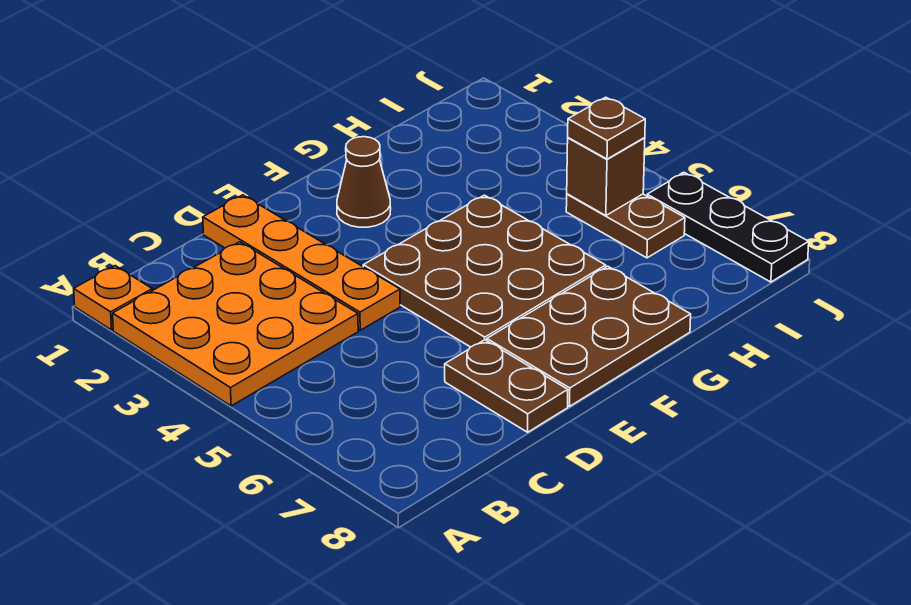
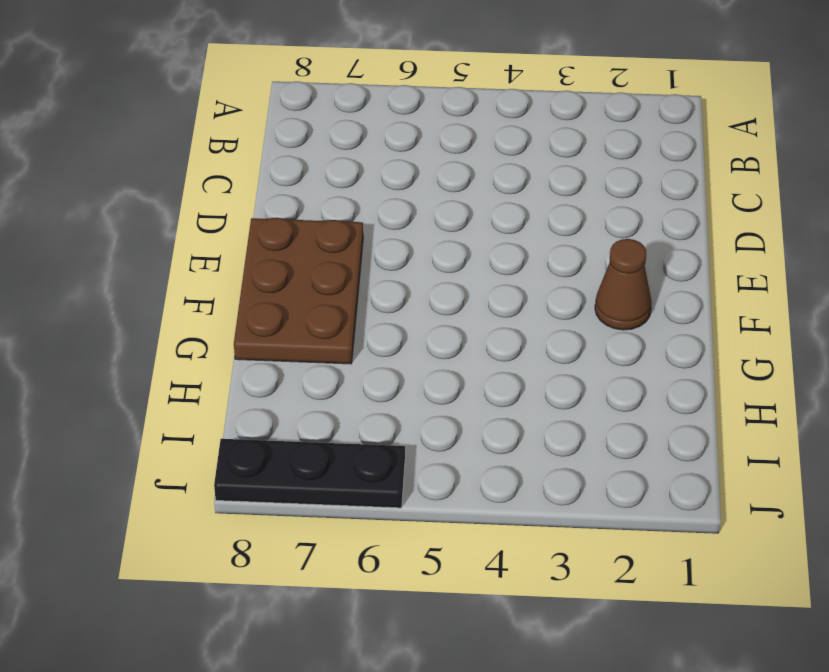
none -> orange 1x1 plate [74,266,152,330]
none -> orange 3x3 plate [113,242,358,406]

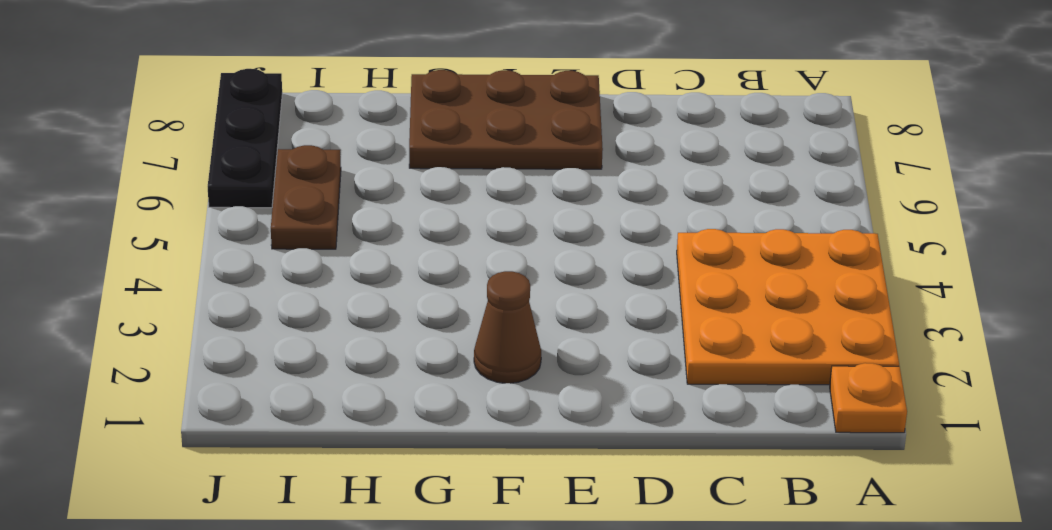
none -> orange 1x4 plate [203,195,400,330]
none -> brown 1x2 plate [445,340,568,432]

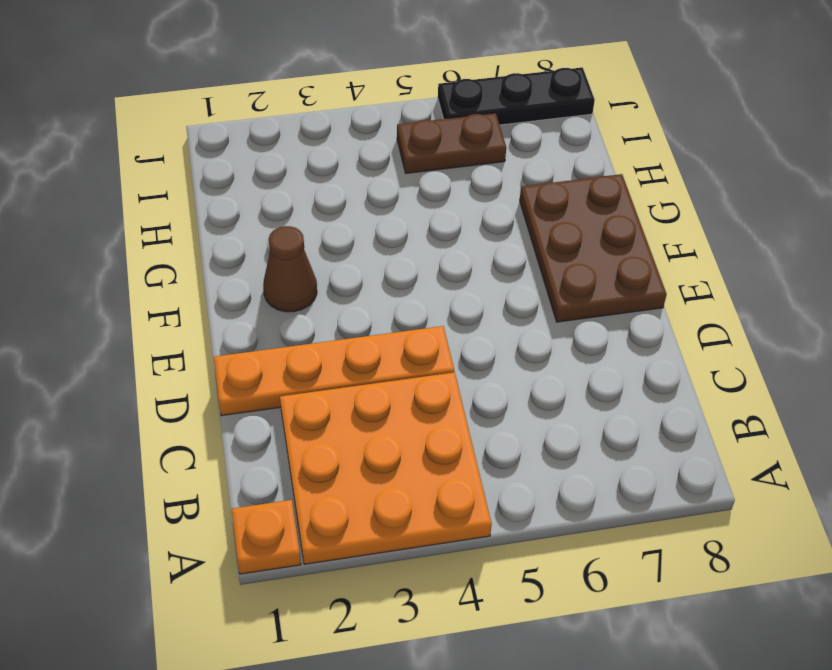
none -> brown 1x2 plate [445,340,568,432]
none -> brown 3x3 plate [363,195,606,347]

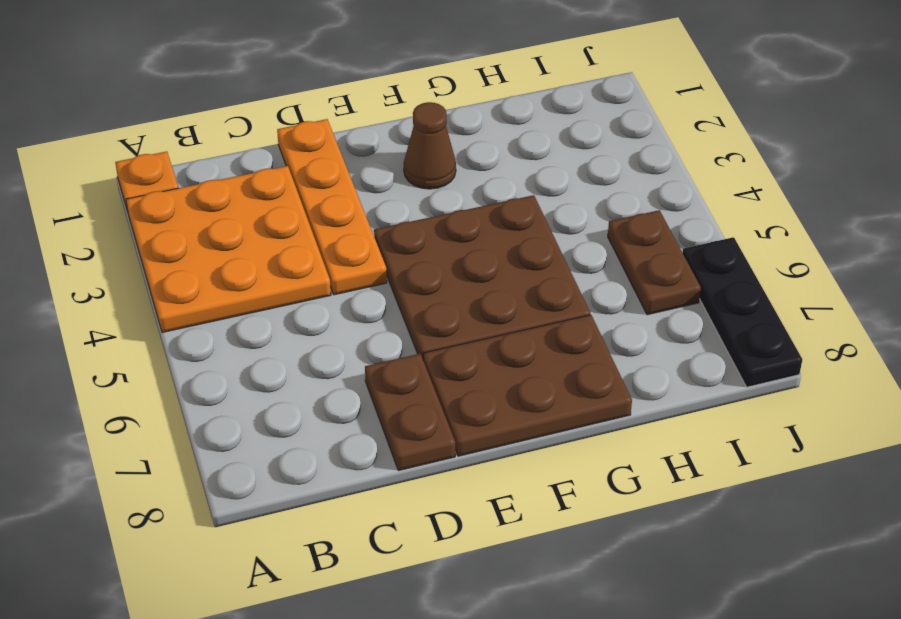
none -> brown 1x1 brick [567,138,645,216]
none -> brown 1x1 plate [568,97,645,159]

